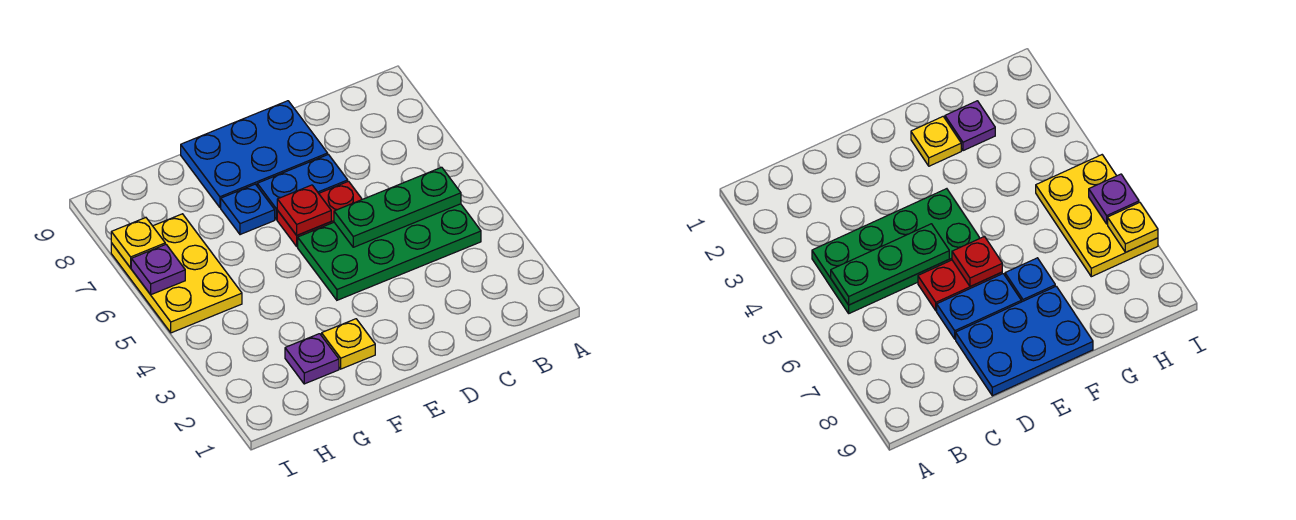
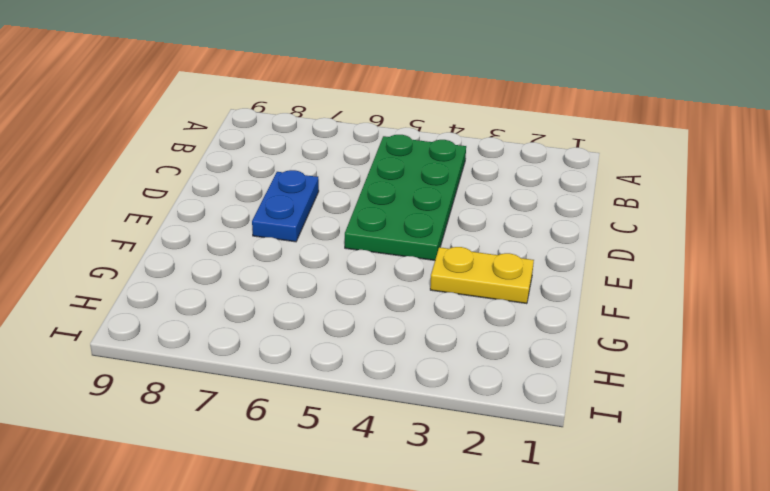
yellow 1x2 plate [430,247,534,304] -> yellow 1x1 plate [322,319,375,369]
none -> red 1x2 plate [277,181,362,246]
none -> blue 2x3 plate [181,101,328,208]
none -> blue 1x1 plate [221,184,275,235]

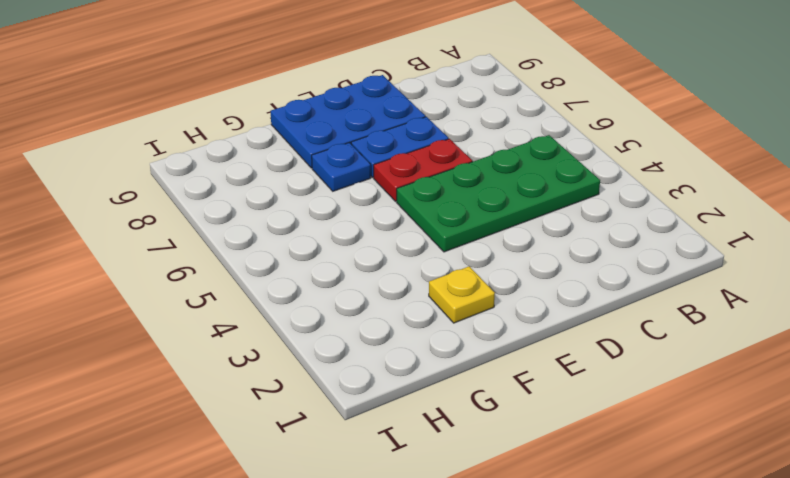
none -> purple 1x1 plate [285,334,339,384]
none -> yellow 2x3 plate [111,214,242,333]
none -> green 1x3 plate [334,167,461,247]

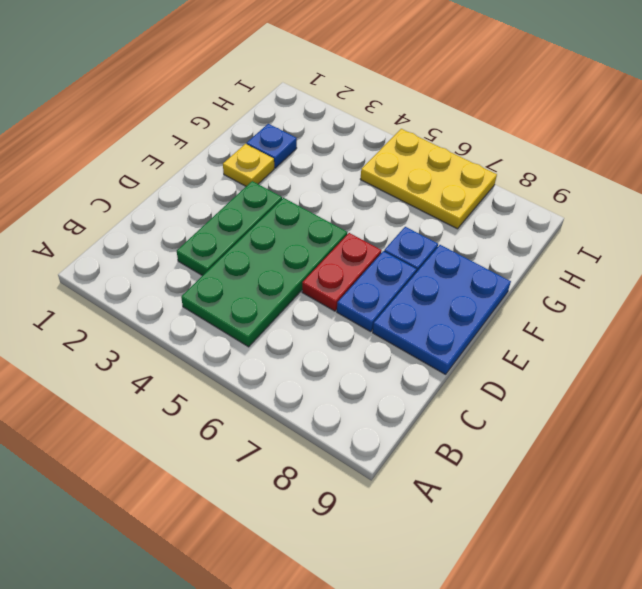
green 1x3 plate [177,181,282,276] -> green 1x3 plate moved to [334,167,461,247]
blue 1x1 plate [247,124,297,168] -> purple 1x1 plate [285,334,339,384]
none -> red 1x1 plate [277,185,331,235]
none -> purple 1x1 plate [131,244,185,295]
none -> yellow 1x1 plate [111,218,165,268]

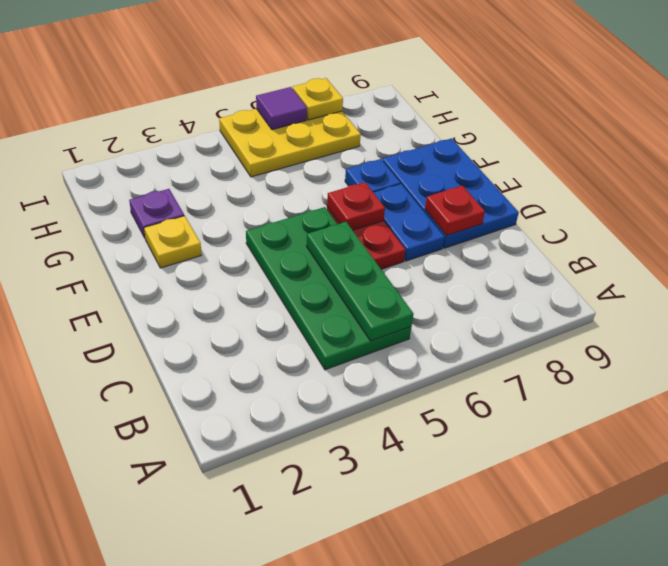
red 1x1 plate [425,186,485,236] -> none
purple 1x1 tile [256,87,307,130] -> purple 1x1 plate [131,244,185,295]

